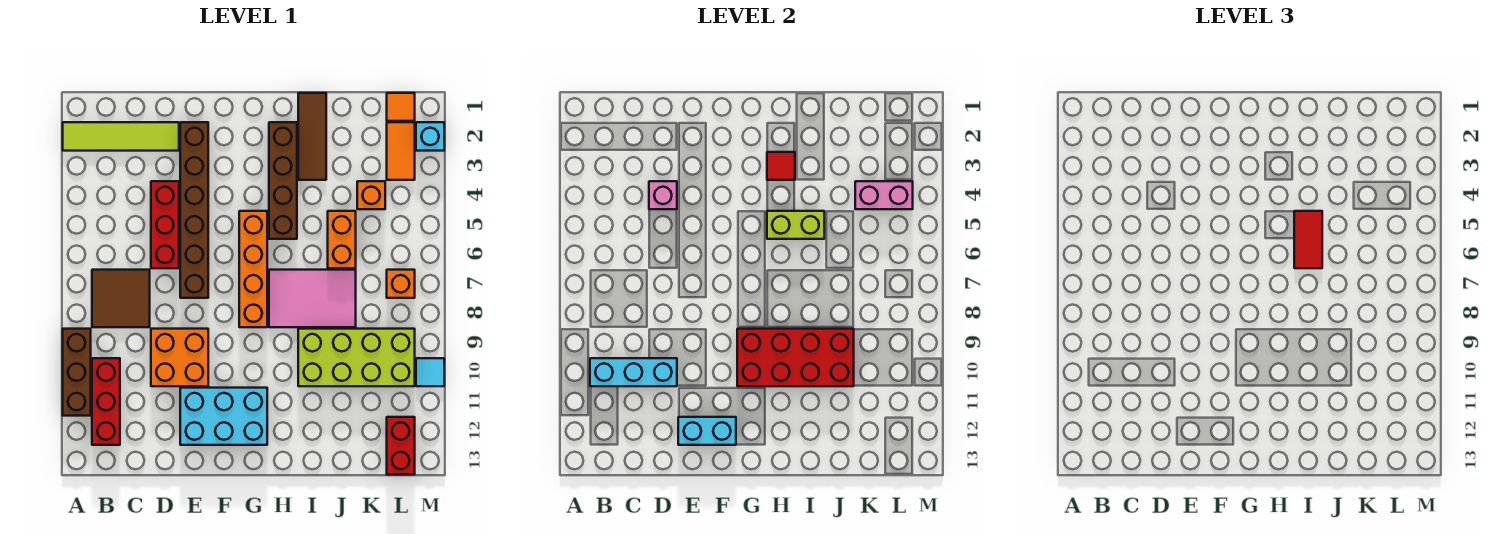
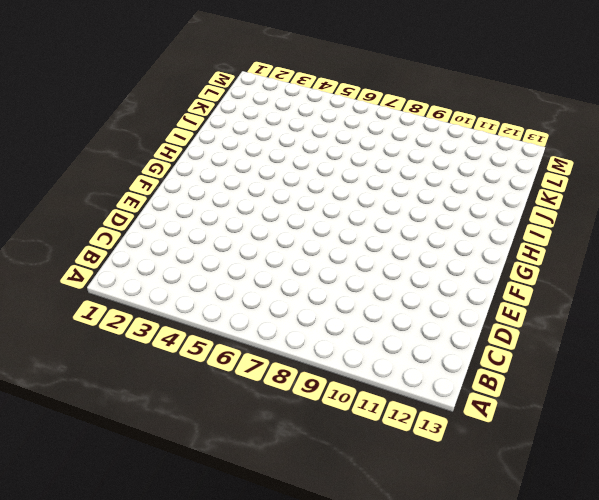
none -> lime 1x4 tile [63,122,179,151]
none -> brown 1x3 brick [63,329,91,416]
none -> brown 2x2 tile [92,270,150,327]

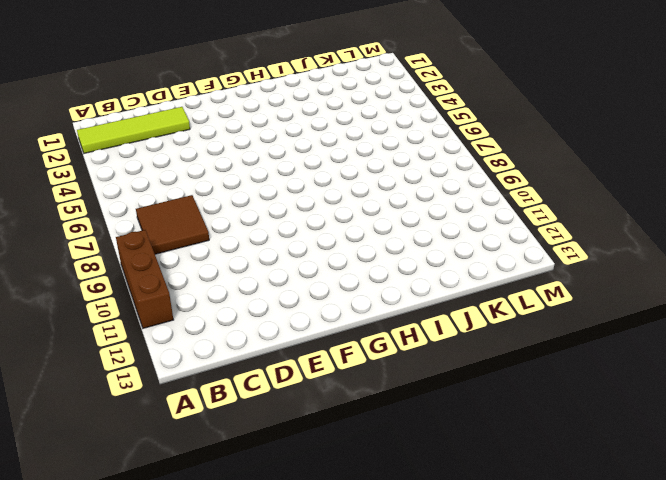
none -> red 1x3 brick [92,358,120,445]
none -> red 1x3 brick [151,181,179,268]
none -> orange 2x2 brick [151,329,208,386]

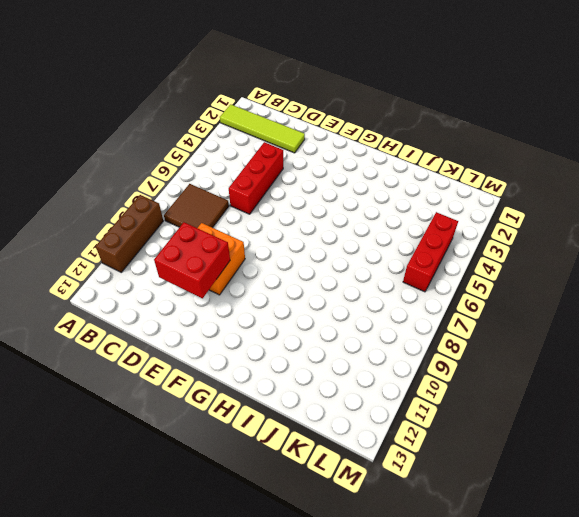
red 2x2 brick [154,222,230,298] -> cyan 1x3 brick [590,358,677,386]
red 1x3 brick [403,212,458,292] -> red 1x3 brick moved to [92,358,120,445]
none -> brown 1x6 brick [180,122,208,298]
none -> cyan 2x3 brick [180,388,267,445]
none -> orange 1x4 brick [239,211,267,327]

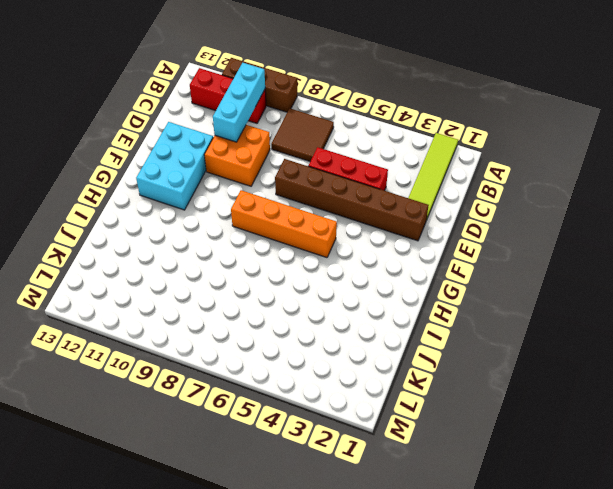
none -> brown 1x4 brick [269,122,297,239]
none -> pink 2x3 tile [269,270,356,327]
none -> brown 1x3 tile [298,93,326,180]

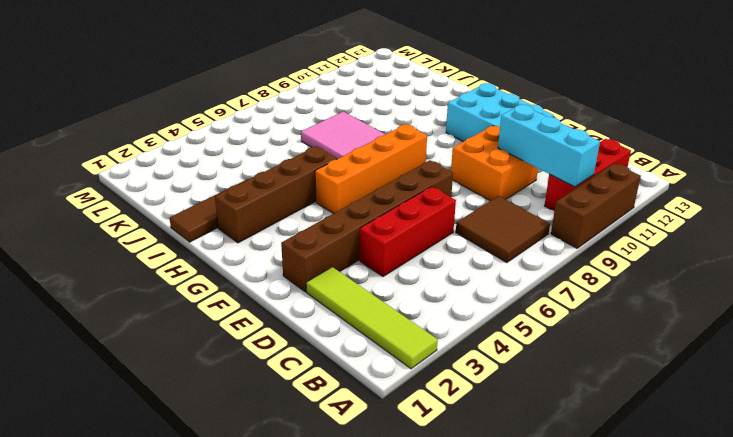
none -> lime 2x4 brick [298,329,415,386]
none -> orange 1x2 brick [328,211,356,268]
none -> orange 1x1 brick [357,181,385,209]

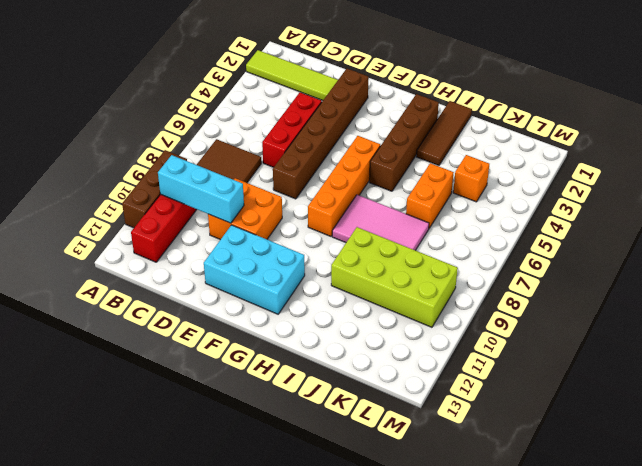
none -> orange 1x1 tile [387,93,415,121]
none -> orange 1x2 tile [387,122,415,180]
none -> orange 1x1 brick [387,270,415,298]

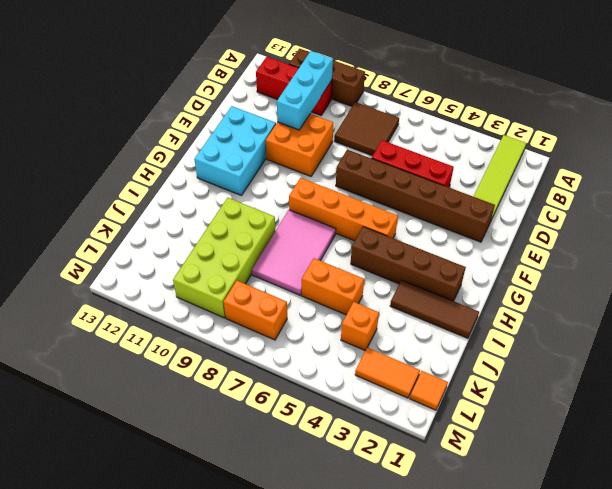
orange 1x2 brick [224,281,287,340] -> orange 1x1 brick [387,270,415,298]
none -> red 1x2 brick [387,417,415,475]
none -> cyan 1x1 brick [416,122,444,151]
none -> cyan 1x1 tile [416,358,444,386]

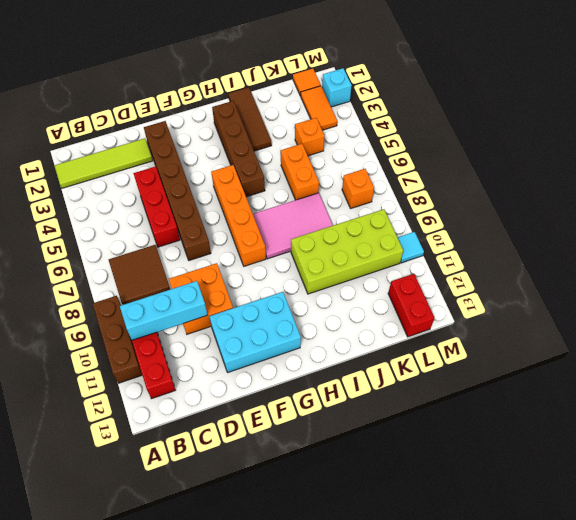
none -> pink 1x1 brick [649,181,677,209]
none -> cyan 1x2 brick [678,417,736,445]
none -> red 2x4 brick [737,329,854,386]

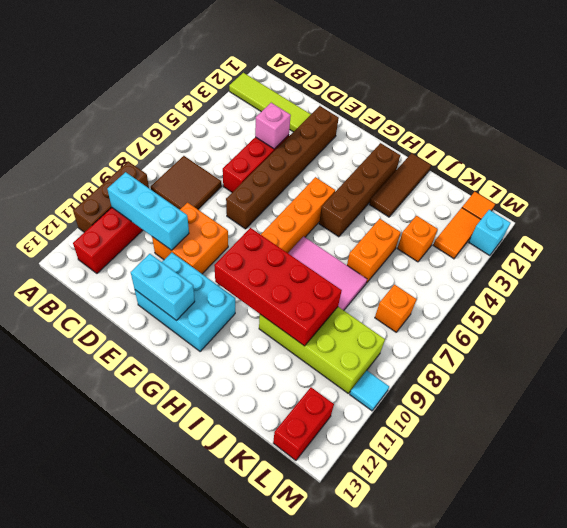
none -> red 1x1 tile [767,152,795,180]
none -> lime 1x2 brick [767,211,824,239]
none -> pink 1x2 brick [855,181,913,209]

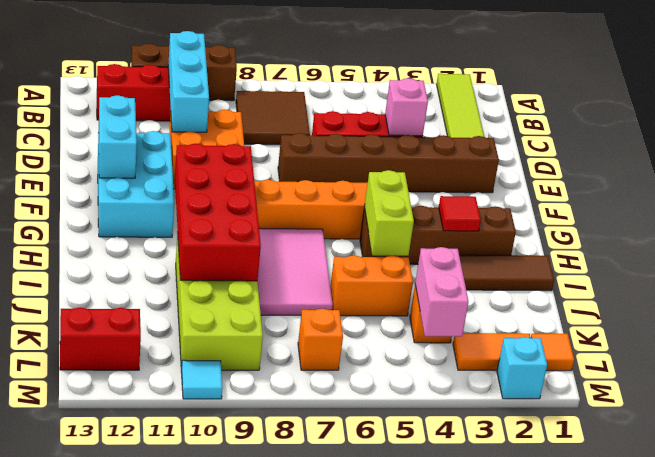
none -> red 1x2 tile [1294,211,1322,268]

